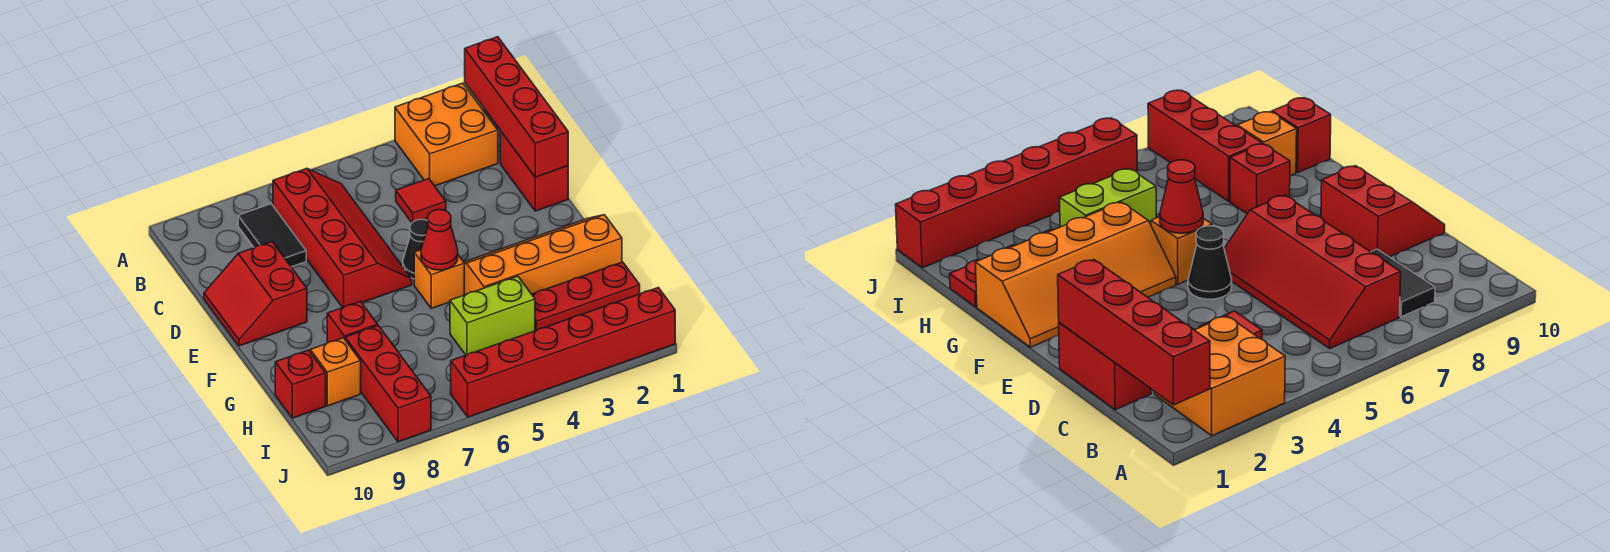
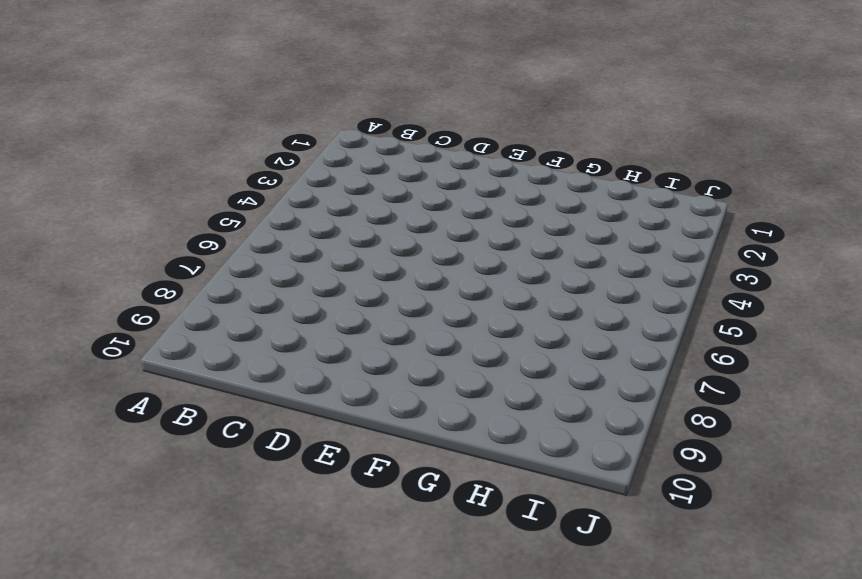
none -> orange 2x2 brick [395,83,498,186]
none -> red 2x4 slope [273,169,412,308]
none -> black 1x2 tile [238,204,306,267]

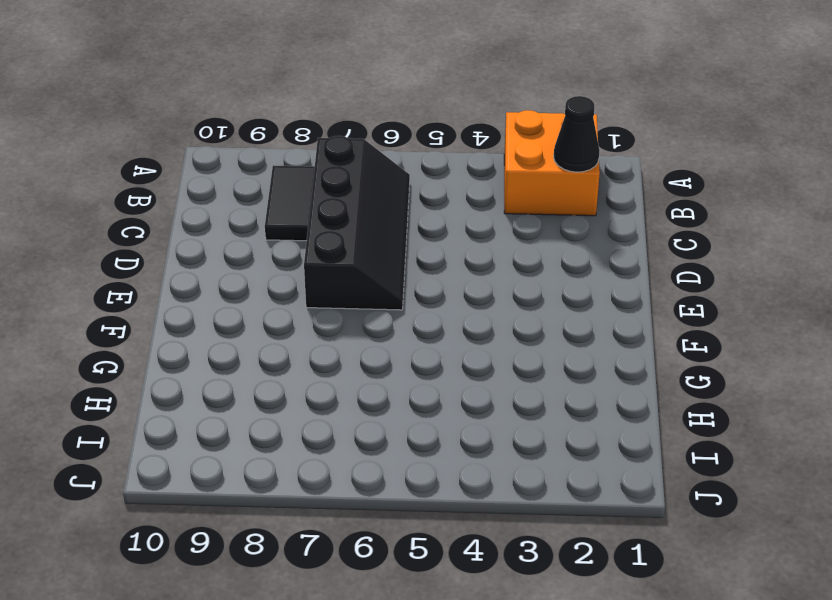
black 1x1 cone [554,96,600,172] -> black 1x1 cone moved to [403,219,428,279]
black 2x4 slope [304,136,410,310] -> red 2x4 slope [273,169,412,308]
none -> red 1x2 brick [500,131,568,211]
none -> red 1x1 tile [396,179,446,223]
none -> red 2x2 slope [204,242,307,346]

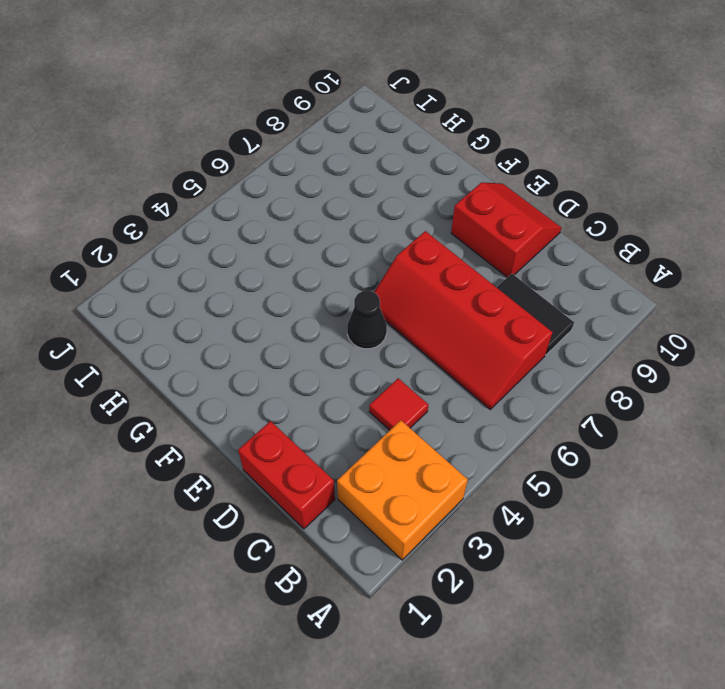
none -> orange 2x4 slope [464,215,622,295]
none -> orange 1x1 brick [414,250,464,308]
none -> red 1x1 brick [327,301,378,343]

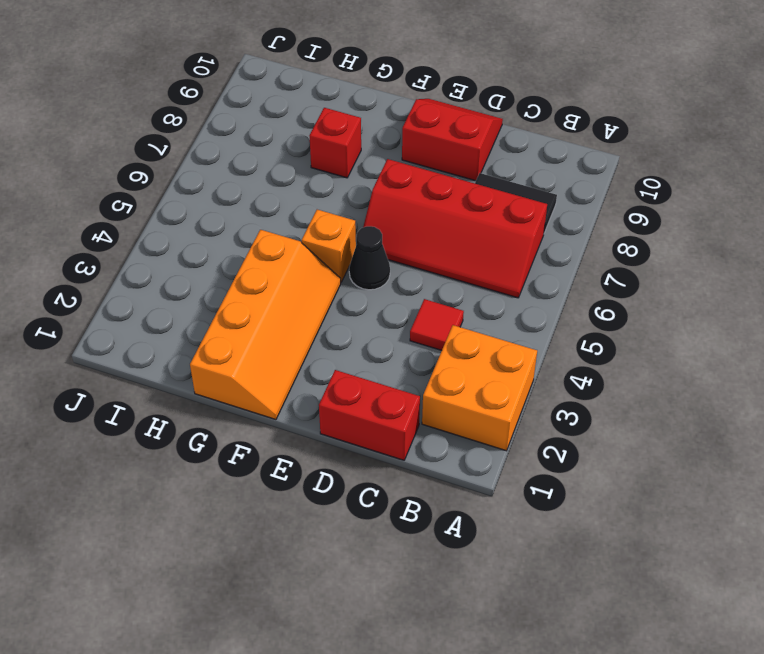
none -> red 1x3 plate [532,262,640,330]
none -> lime 1x2 brick [450,276,535,355]
none -> red 1x3 brick [345,326,431,442]

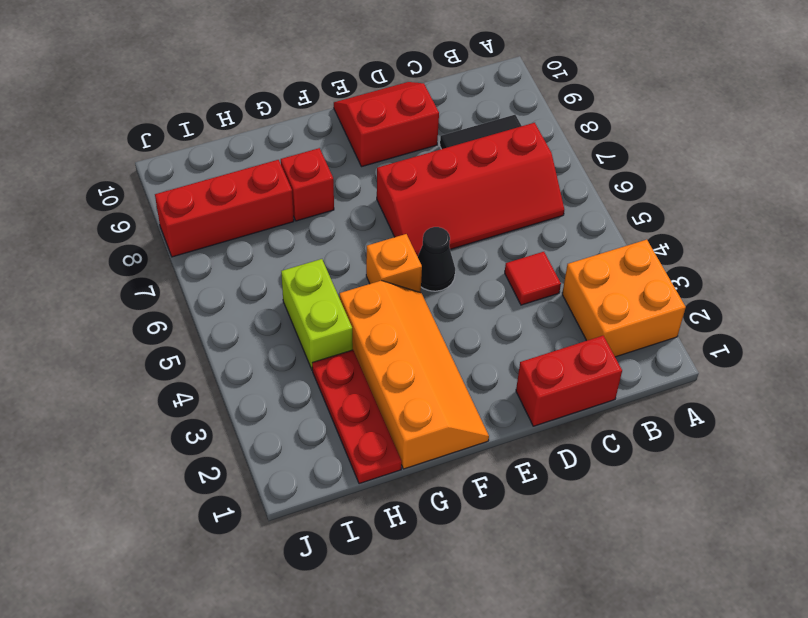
none -> orange 1x1 brick [310,338,361,406]
none -> red 1x1 brick [275,350,326,418]
none -> red 1x6 brick [451,287,675,417]

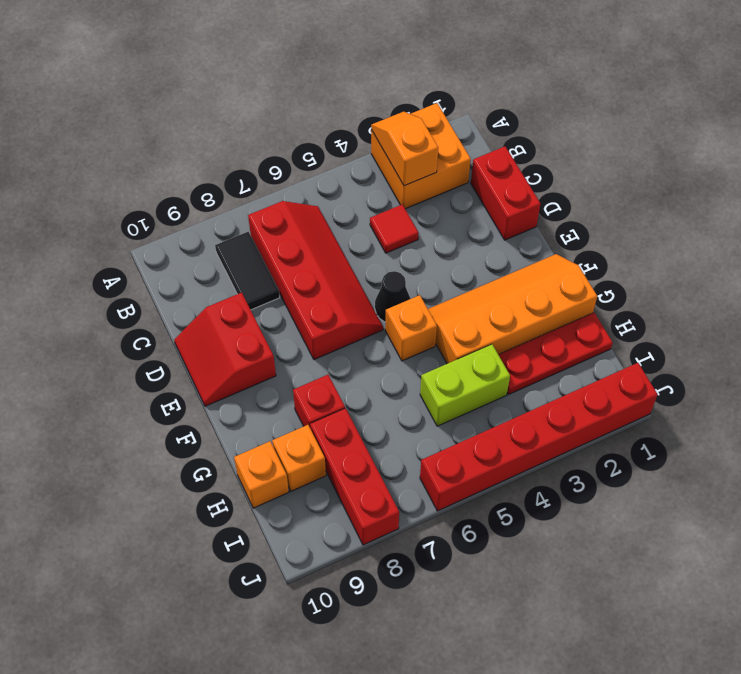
orange 1x2 slope [371,112,438,186] -> none
orange 1x1 brick [234,441,289,508] -> red 1x1 brick [275,350,326,418]
none -> red 1x4 brick [465,37,568,177]
none -> red 1x1 cone [421,210,458,270]

